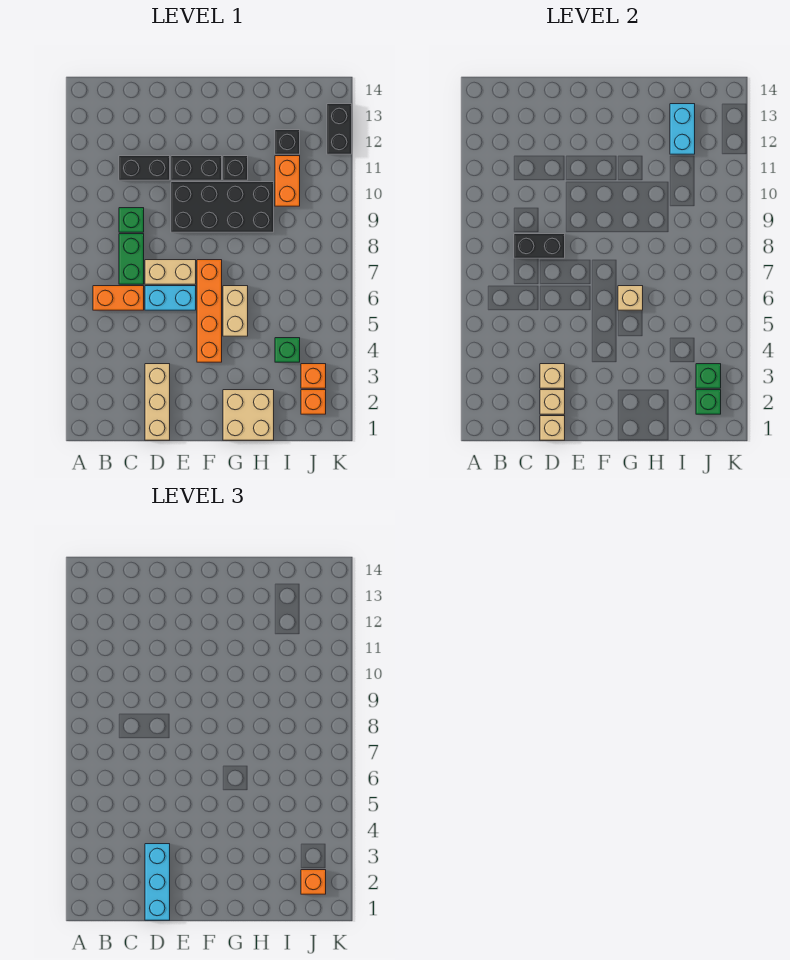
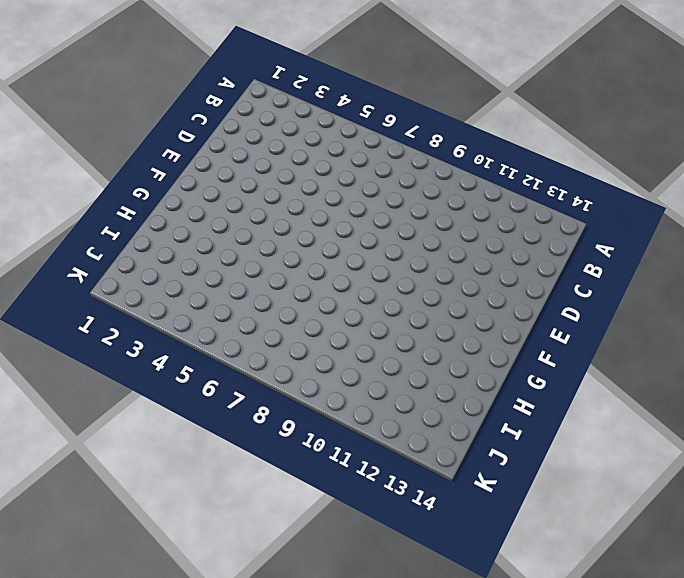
none -> orange 1x2 brick [93,286,144,310]
none -> green 1x2 brick [119,234,144,284]
none -> green 1x1 brick [119,208,144,232]

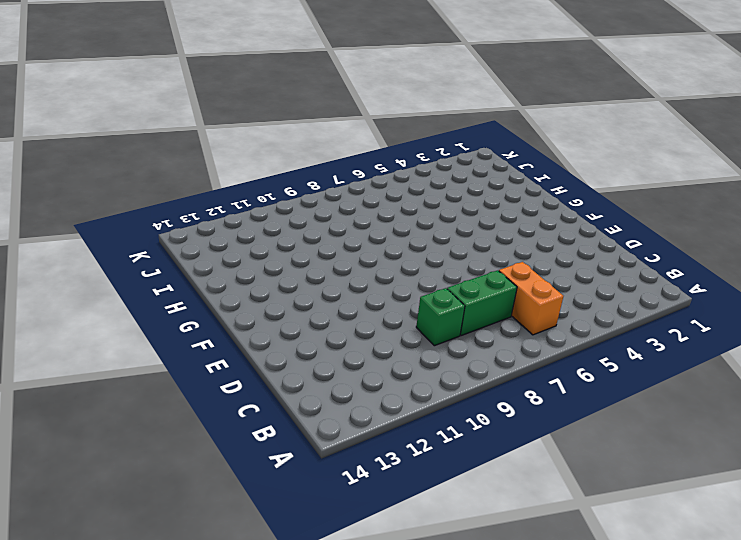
none -> black 1x2 brick [119,156,170,180]
none -> tan 1x3 brick [145,364,170,440]
none -> cyan 1x2 brick [145,286,196,310]

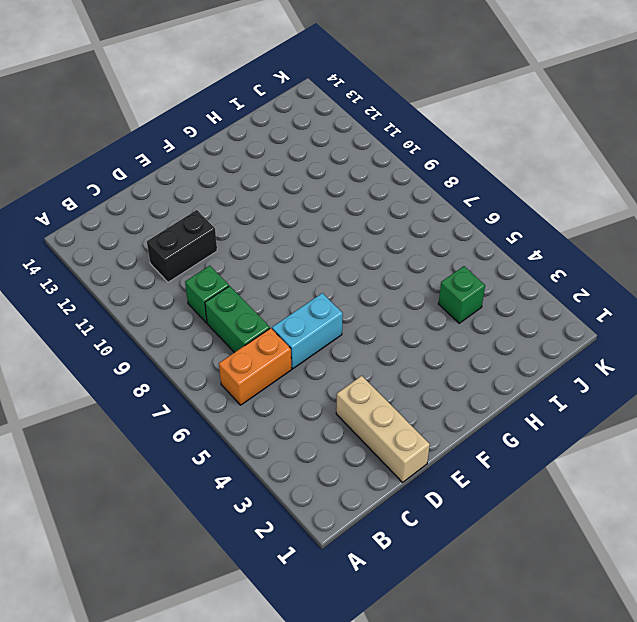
none -> tan 1x2 brick [145,260,196,284]
none -> black 2x4 brick [171,182,274,232]
none -> black 1x2 brick [171,156,222,180]

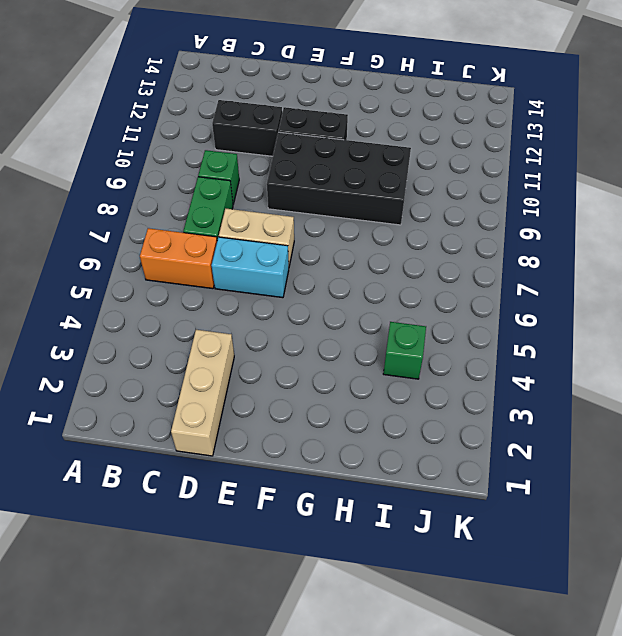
none -> orange 1x4 brick [197,260,222,362]
none -> tan 2x2 brick [223,390,274,440]
none -> tan 1x2 brick [223,286,248,336]

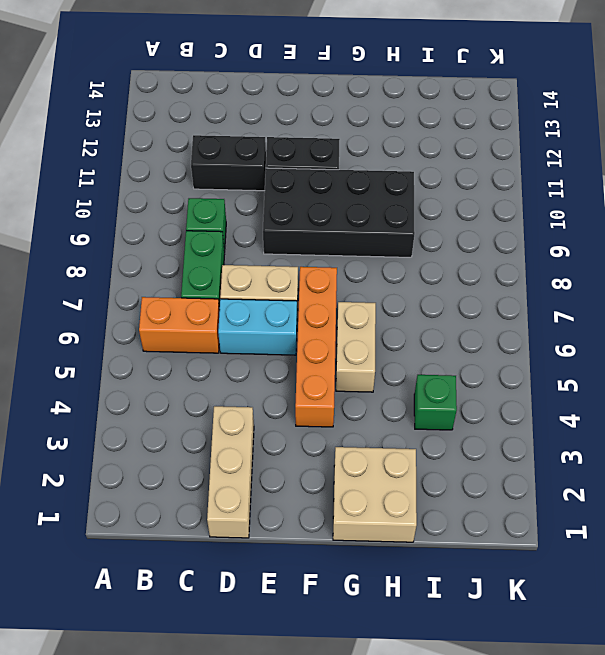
none -> black 1x1 brick [223,156,248,180]
none -> orange 1x2 brick [275,156,300,206]
none -> black 1x1 brick [275,130,300,154]

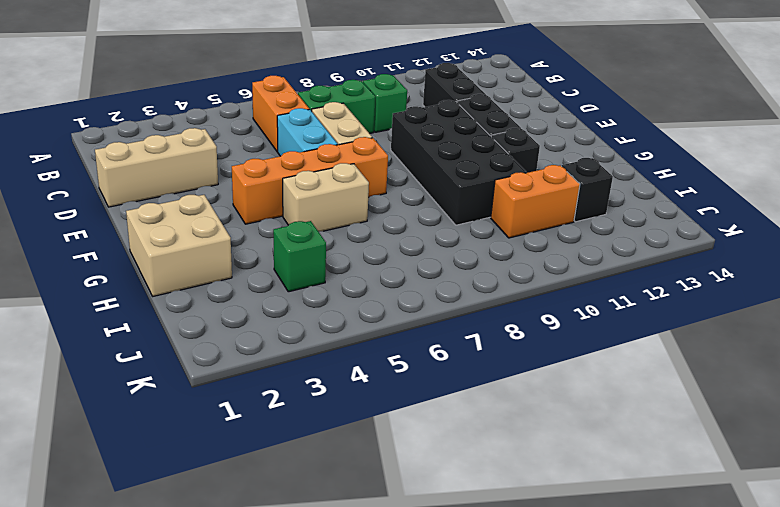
none -> orange 1x1 brick [301,390,326,414]
none -> orange 1x1 brick [301,364,326,388]
none -> black 1x2 brick [327,104,352,154]

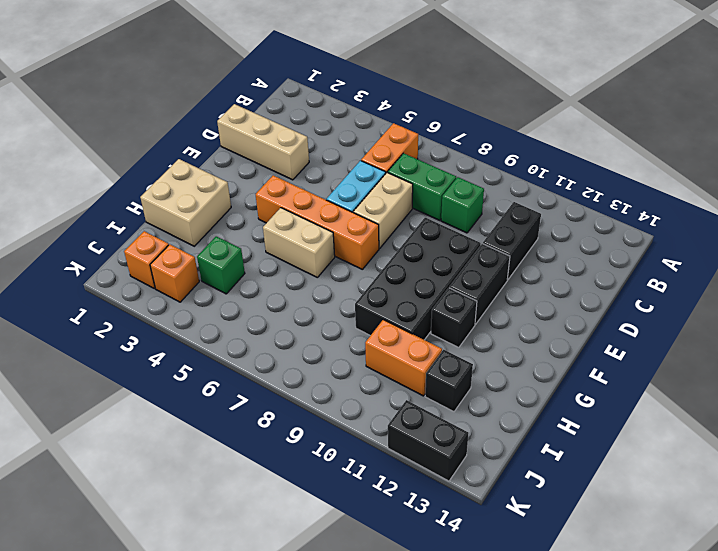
none -> black 1x2 brick [514,234,565,258]
none -> tan 1x1 brick [540,416,565,440]
none -> tan 1x1 brick [540,390,565,414]

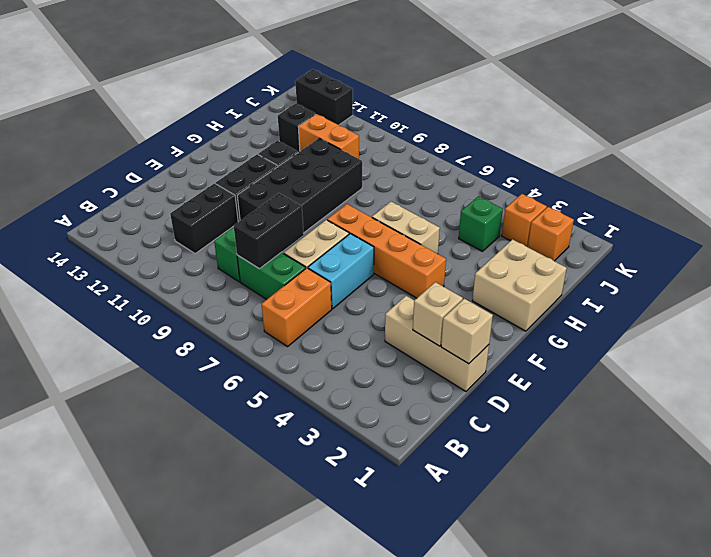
none -> tan 1x1 brick [540,364,565,388]
none -> tan 1x1 brick [618,286,643,310]
none -> cyan 1x2 brick [670,104,695,154]

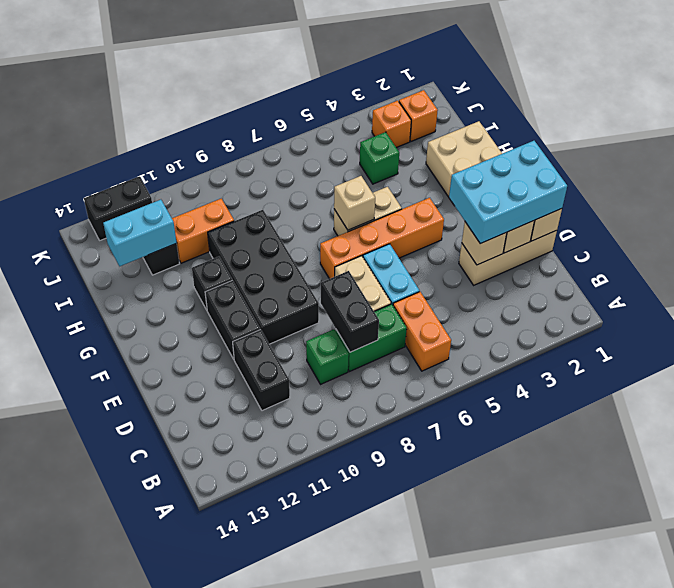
cyan 2x3 brick [449,141,567,244] -> cyan 1x3 brick [145,844,170,920]
none -> green 1x1 brick [696,390,721,414]
none -> green 1x1 brick [696,364,721,388]
none -> orange 1x1 brick [301,870,326,894]

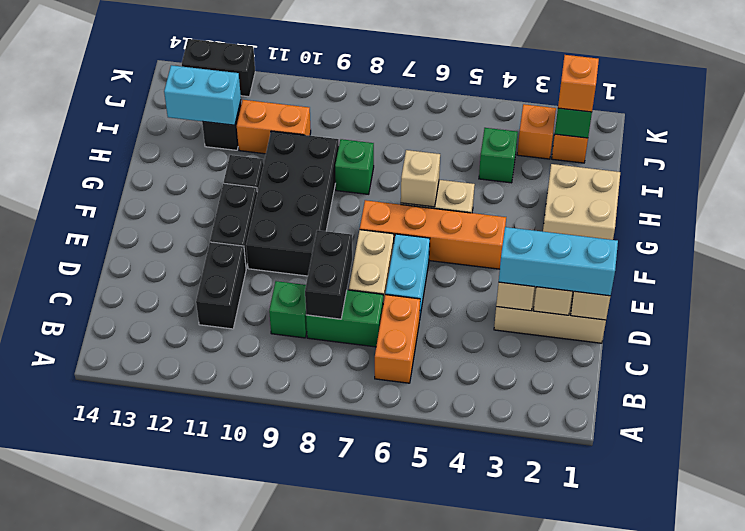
green 1x1 brick [335,139,374,194] -> green 1x1 brick moved to [696,364,721,388]

